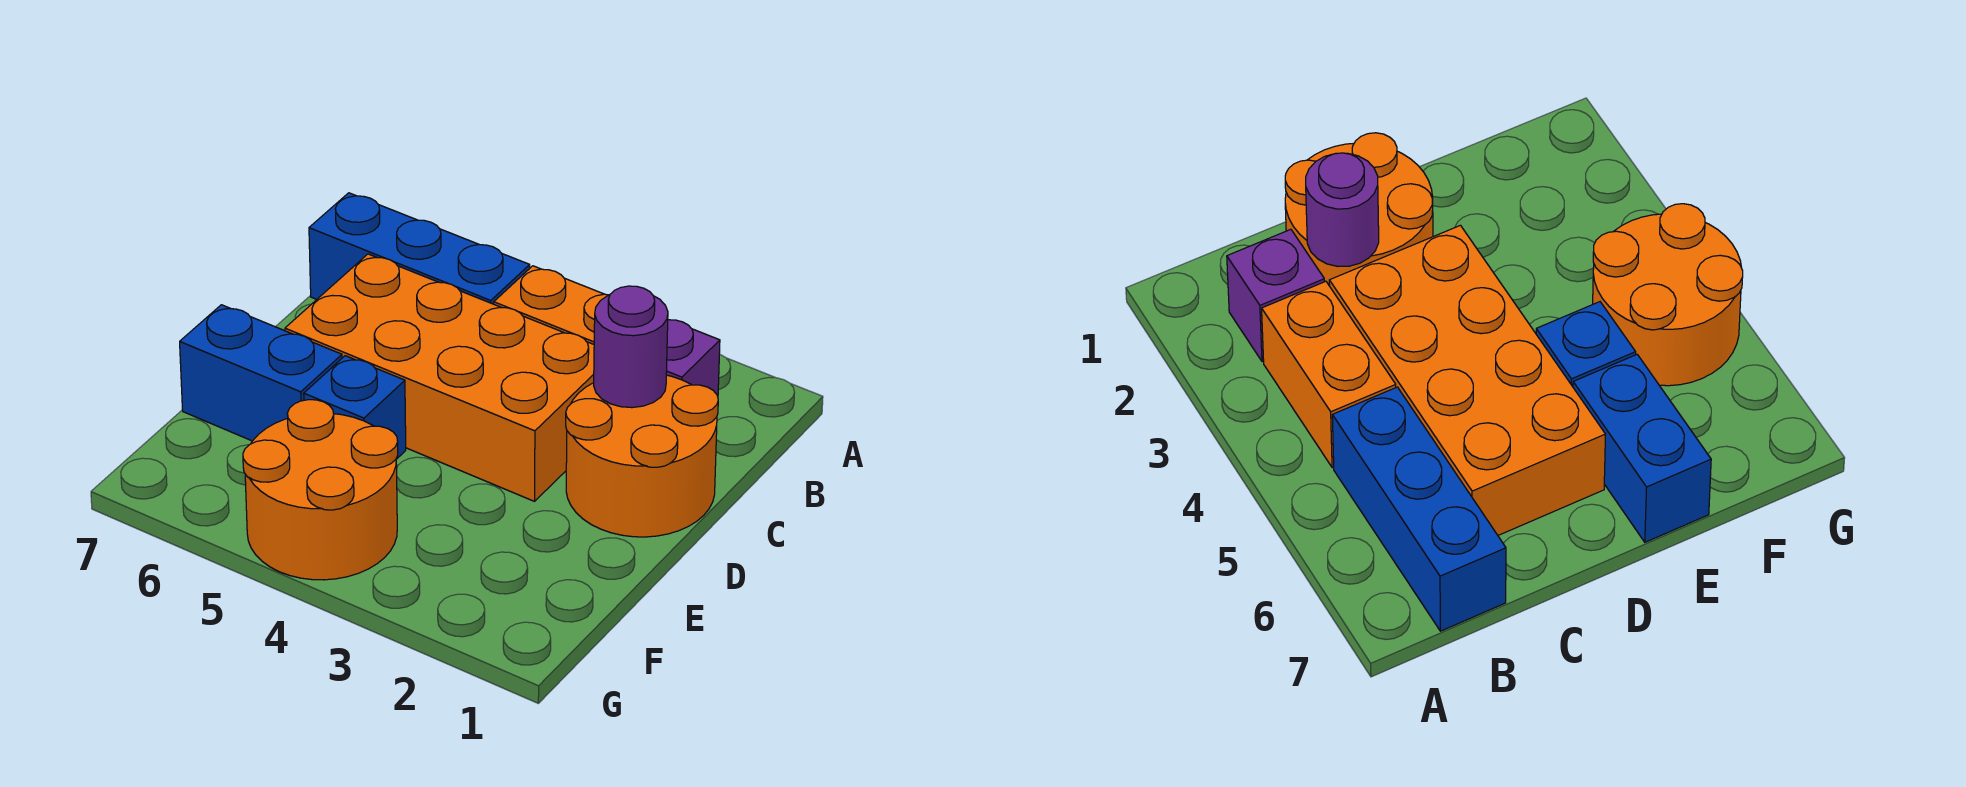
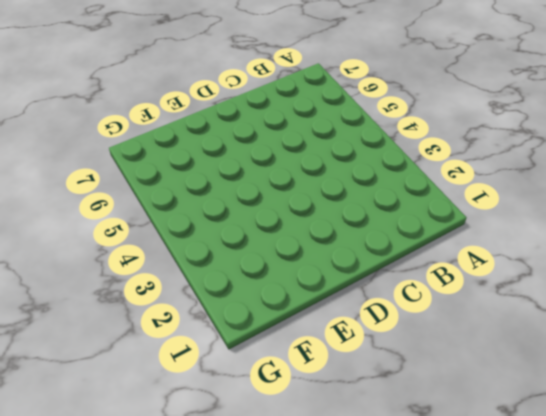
none -> purple 1x1 brick [666,320,720,396]
none -> orange 1x2 brick [494,266,608,344]

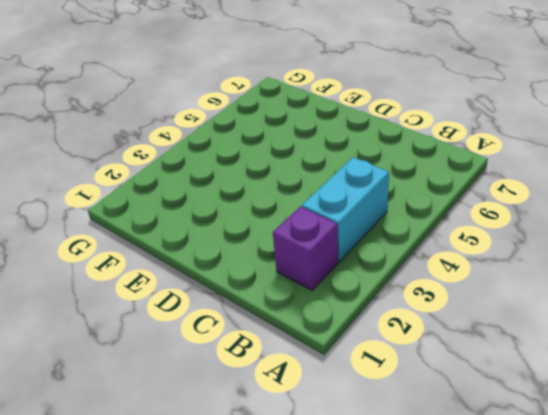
cyan 1x2 brick [302,157,389,262] -> orange 1x2 brick [494,266,608,344]
none -> blue 1x3 brick [309,193,530,304]
none -> orange 2x2 round brick [566,375,718,537]

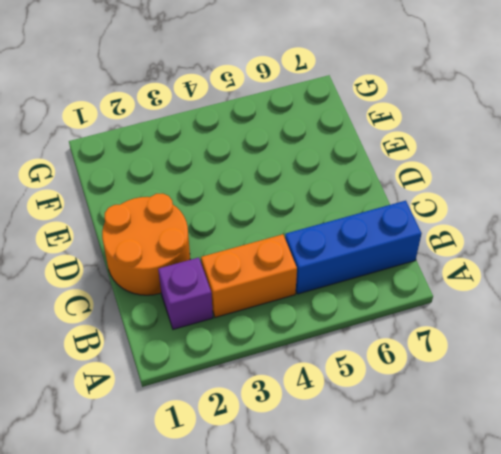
none -> orange 2x4 brick [285,254,594,501]
none -> blue 1x1 brick [304,356,406,459]

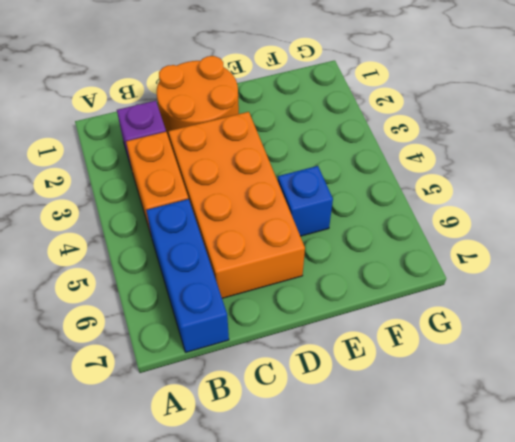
none -> blue 1x2 brick [180,305,342,441]
none -> orange 2x2 round brick [243,400,398,580]

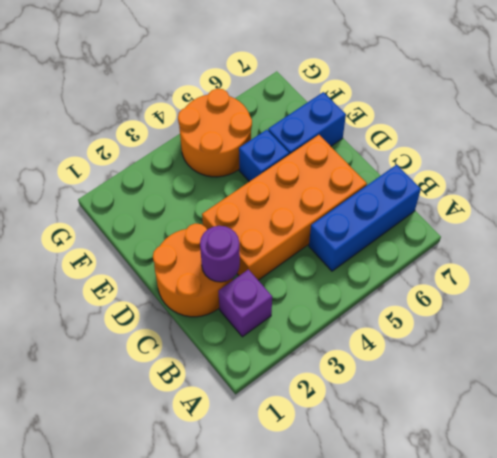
none -> orange 1x2 brick [494,266,608,344]

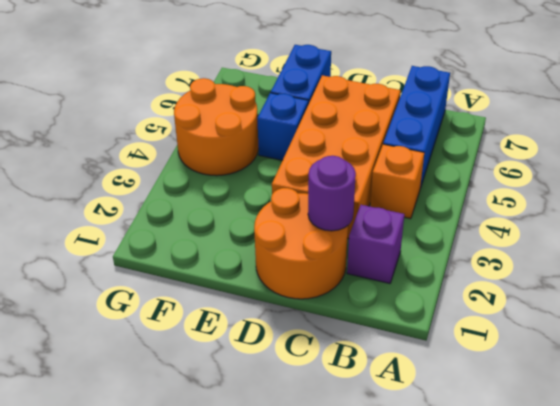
orange 1x1 brick [370,144,424,219] -> orange 1x2 brick [494,266,608,344]

